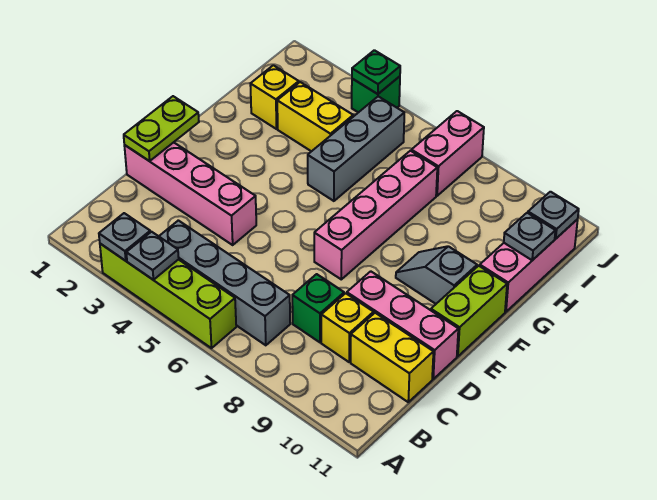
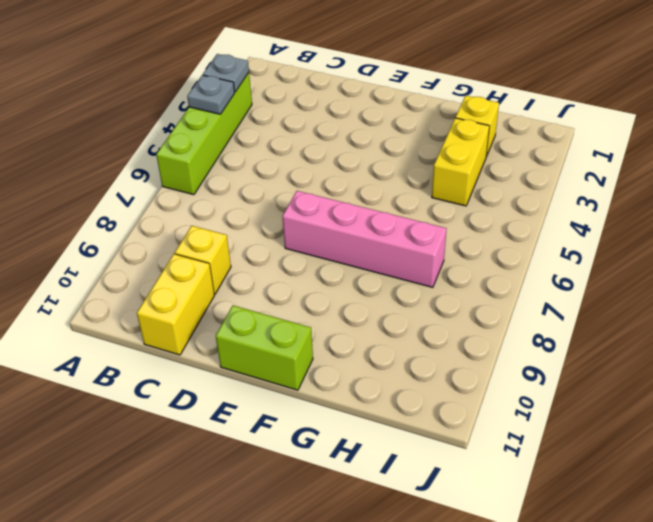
none -> grey 1x4 brick [159,220,290,345]
none -> green 1x1 brick [292,274,344,342]
none -> pink 1x4 brick [124,142,256,245]

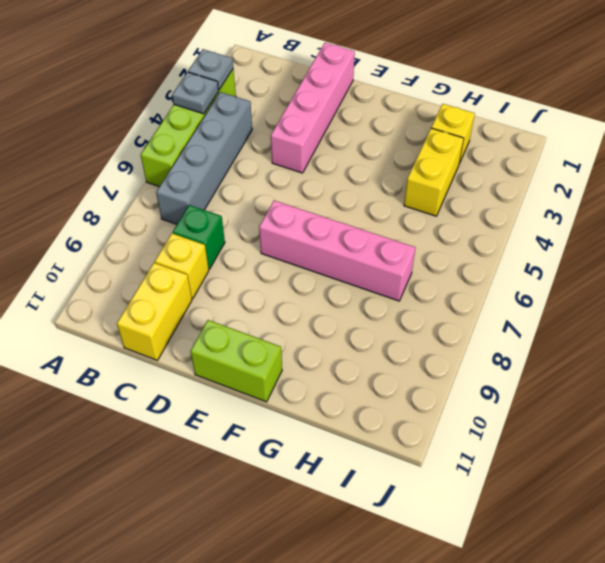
none -> pink 1x3 brick [347,271,458,379]
none -> grey 1x2 slope [396,246,477,304]
none -> grey 1x3 brick [308,96,404,201]

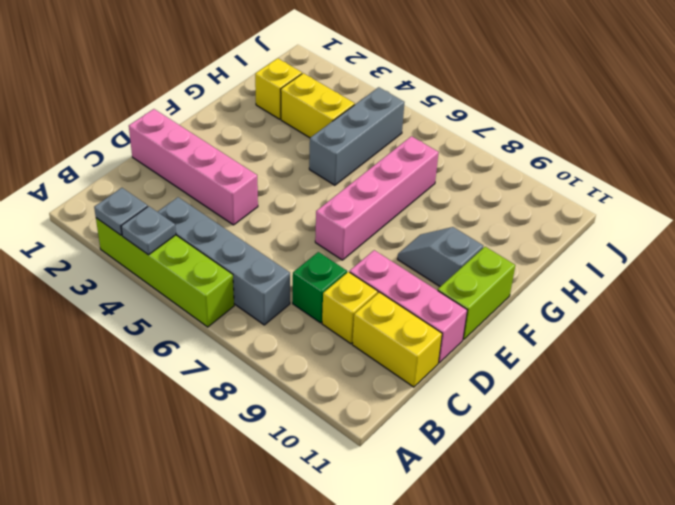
none -> pink 1x3 brick [480,219,578,312]
none -> pink 1x2 brick [411,111,484,196]
none -> green 1x1 brick [352,76,400,113]

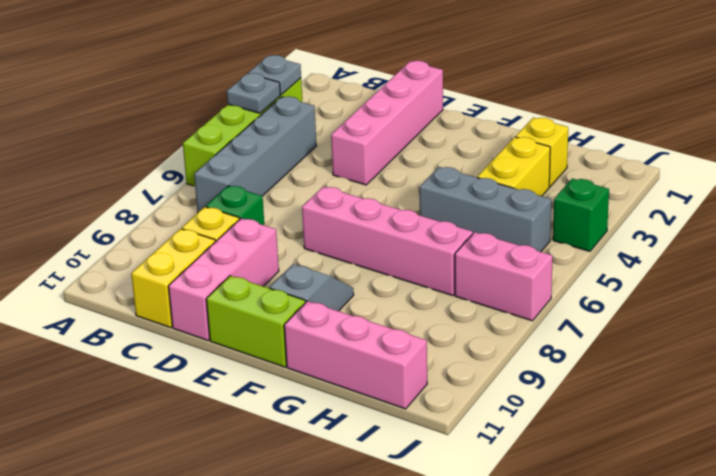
none -> lime 1x2 plate [124,96,199,161]
none -> grey 1x1 plate [504,213,555,260]
none -> grey 1x1 plate [528,192,579,239]

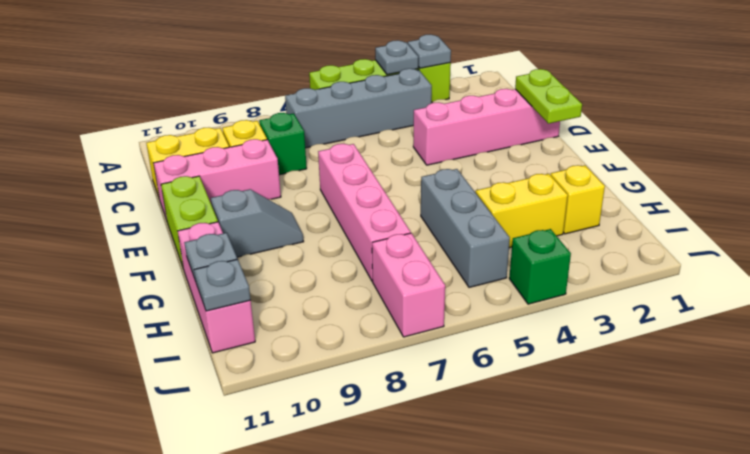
none -> green 1x1 plate [352,50,400,94]

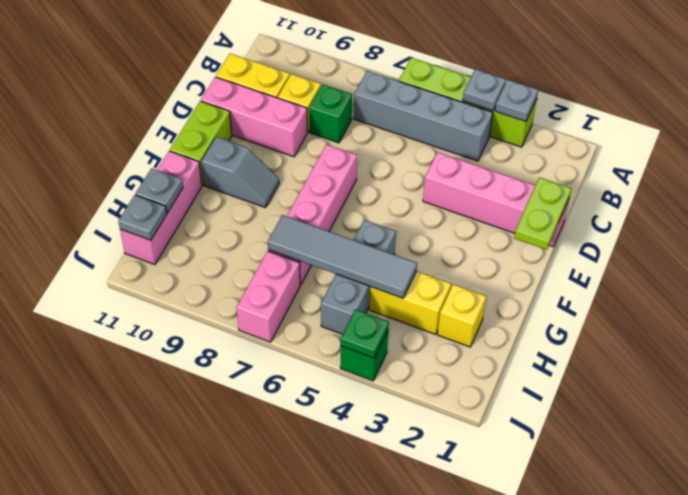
grey 1x4 tile [268,215,417,298] -> none

